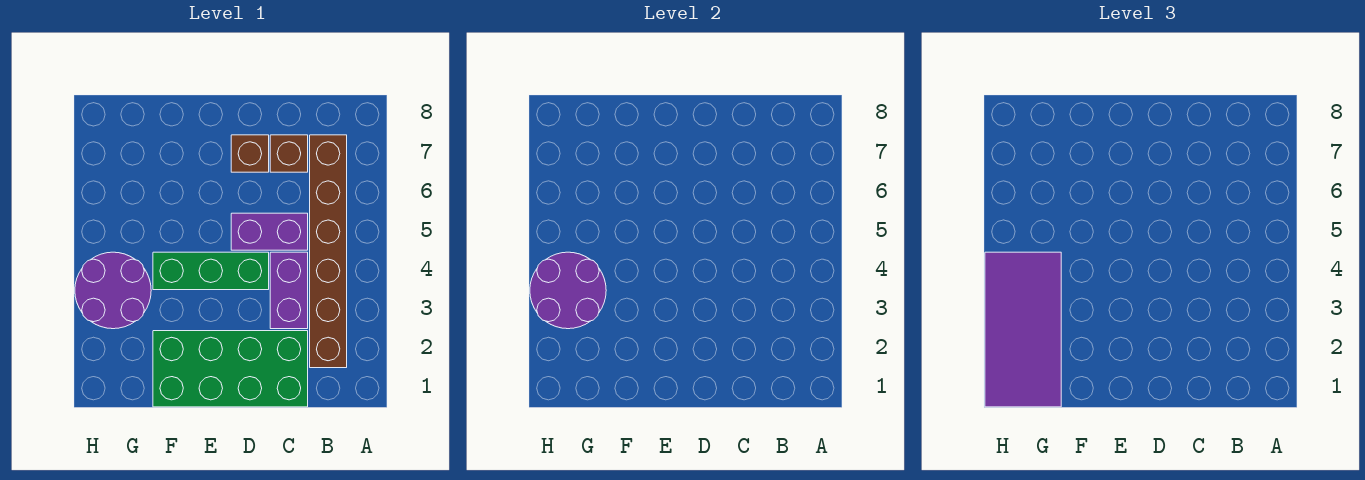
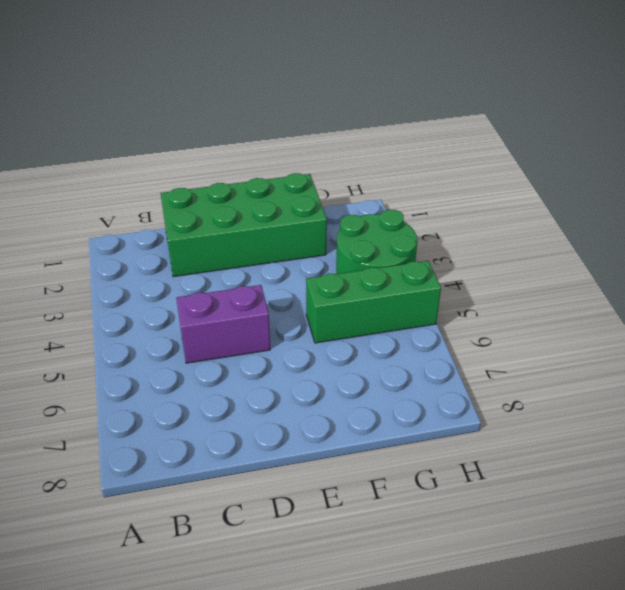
green 1x3 brick [306,261,441,343] -> green 1x3 brick moved to [153,252,269,290]
green 2x2 round brick [336,210,418,274] -> purple 2x2 round brick [75,252,151,329]
none -> brown 1x6 brick [310,135,347,368]
none -> purple 1x2 brick [270,252,308,329]

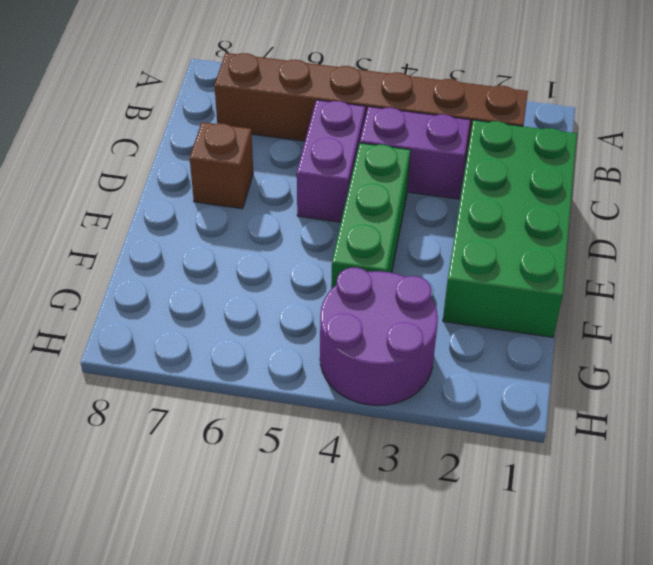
none -> brown 1x1 brick [270,135,308,172]
none -> purple 2x2 round brick [530,252,606,329]

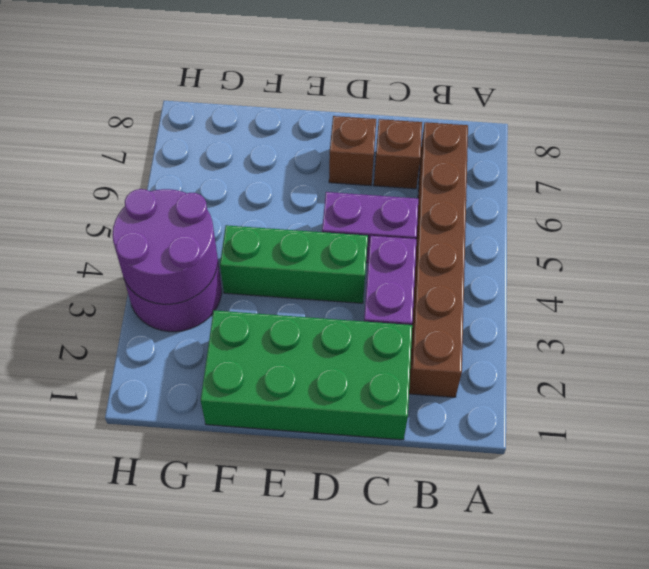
none -> purple 2x4 tile [985,252,1061,407]

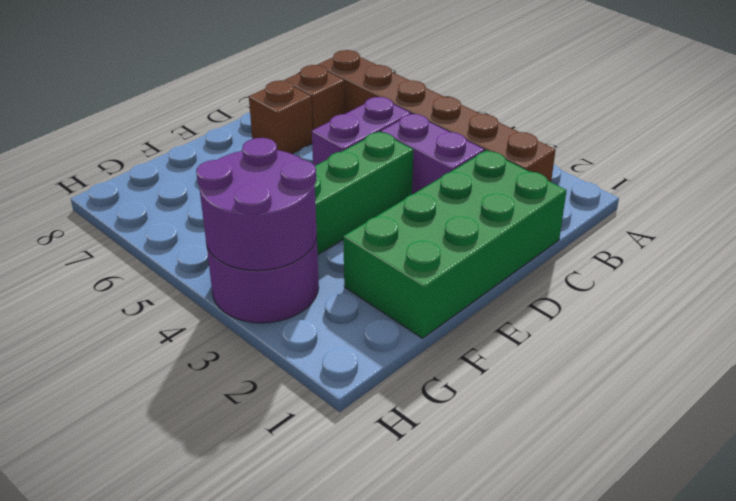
none -> purple 2x4 tile [985,252,1061,407]

